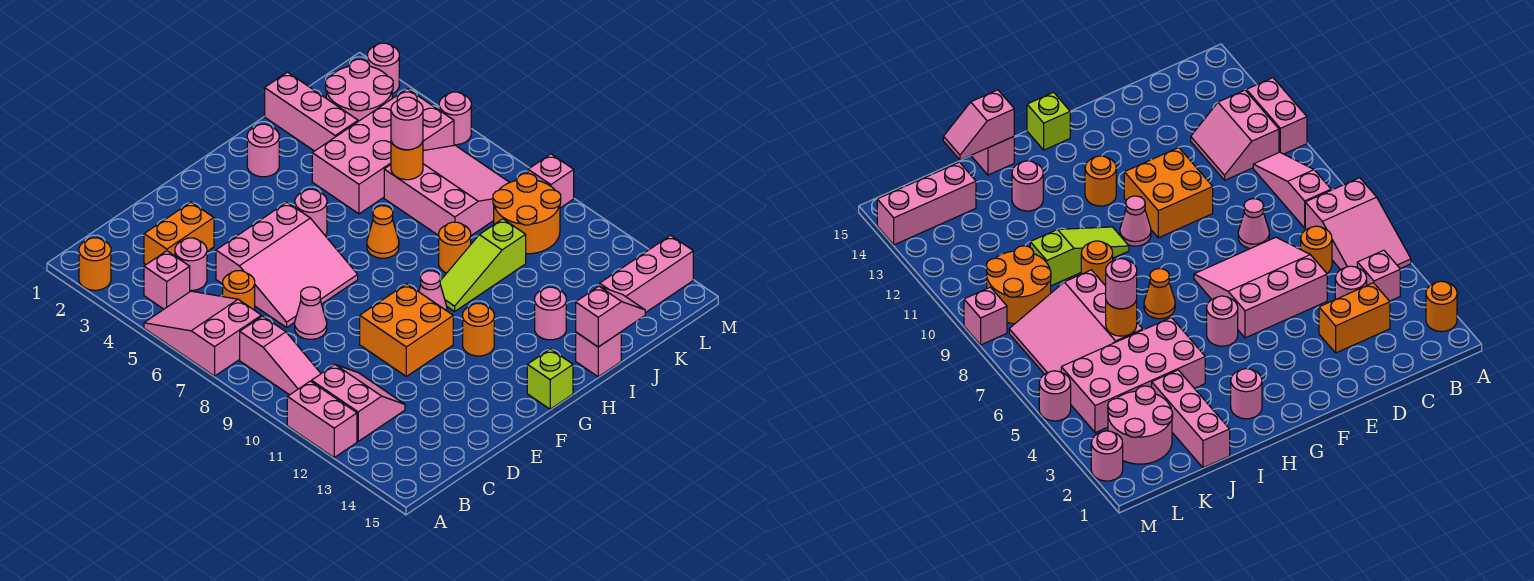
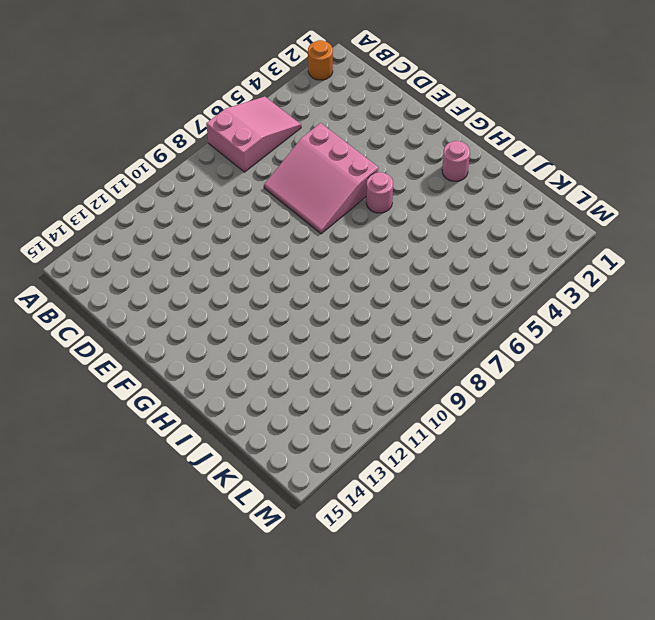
none -> pink 1x2 brick [287,381,357,458]
none -> pink 1x1 brick [144,251,190,309]
none -> pink 1x3 slope [240,316,321,395]
none -> pink 2x2 slope [312,365,405,441]

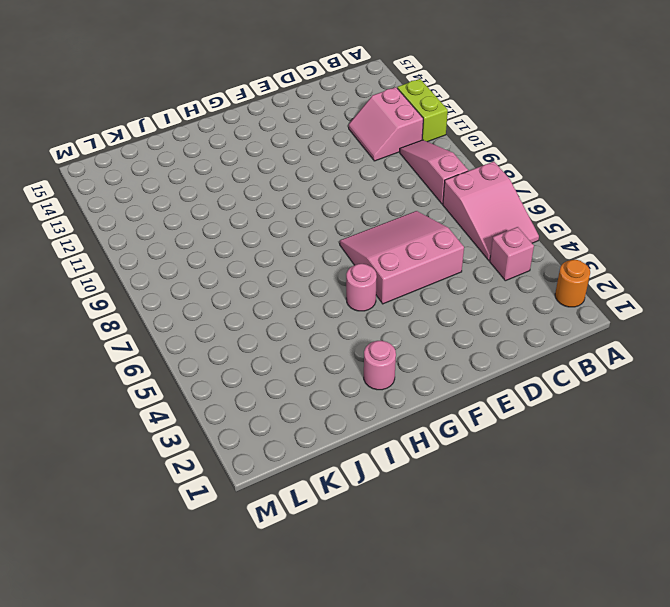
lime 1x2 brick [397,79,448,142] -> pink 1x2 brick [287,381,357,458]
none -> orange 1x2 brick [144,202,214,264]
none -> pink 1x1 round brick [175,238,207,290]
none -> orange 1x1 round brick [223,271,255,310]
none -> pink 1x1 cone [295,287,327,339]

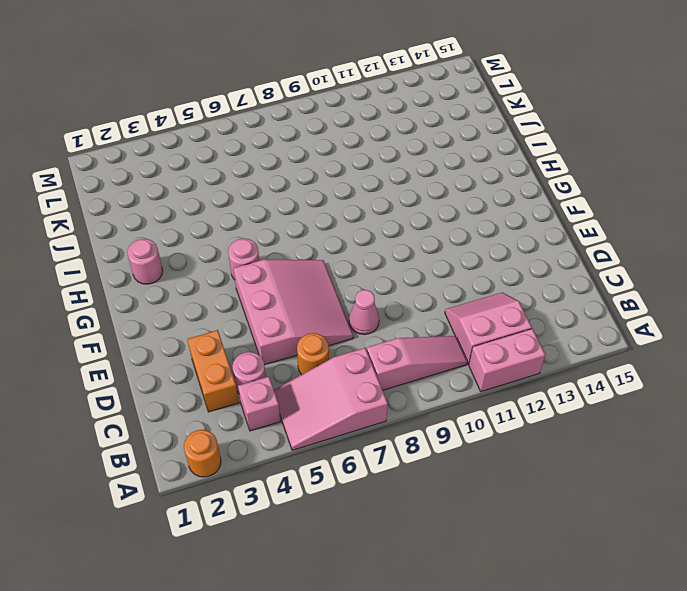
none -> orange 2x2 brick [360,284,453,376]
none -> pink 1x1 cone [419,271,447,311]
none -> orange 1x1 round brick [463,304,494,356]
none -> lime 1x1 brick [527,349,573,409]

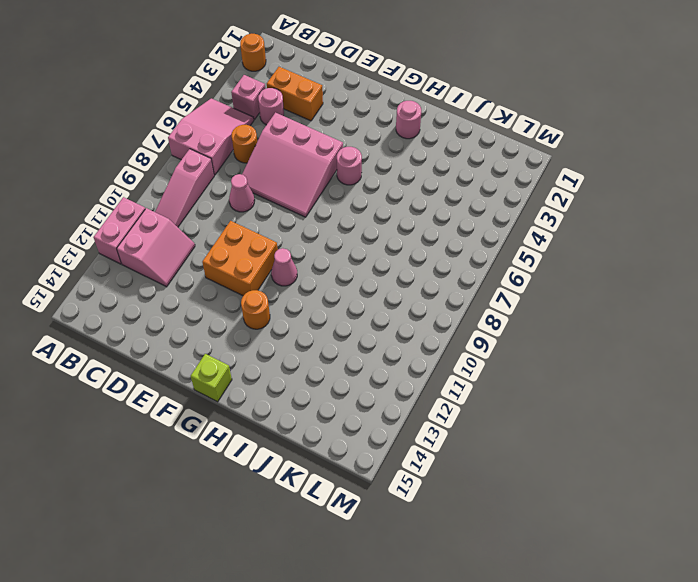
none -> orange 1x1 cone [367,206,399,258]
none -> lime 1x3 slope [440,219,526,311]
none -> pink 2x4 brick [312,89,454,214]
none -> orange 1x1 round brick [439,222,471,273]

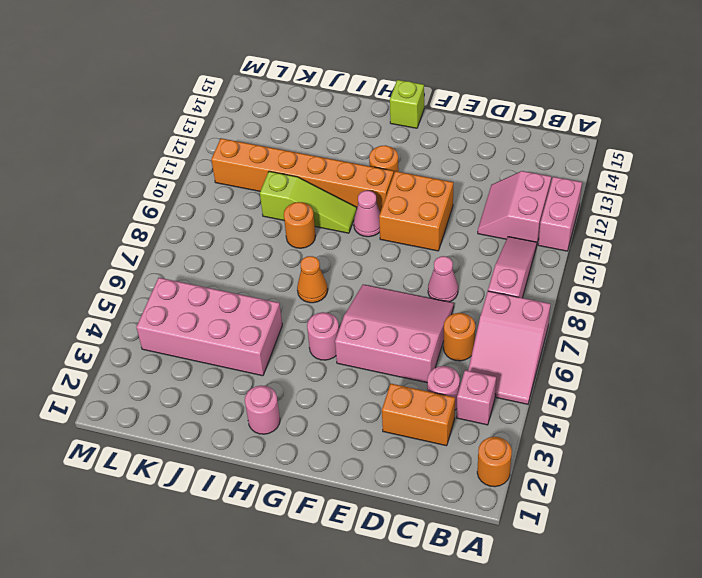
orange 1x6 brick [211,138,394,212] -> none
none -> pink 1x1 round brick [535,287,566,340]
none -> pink 1x1 brick [576,332,621,377]
none -> pink 1x3 brick [265,72,358,151]
none -> pink 3x3 slope [384,145,510,236]

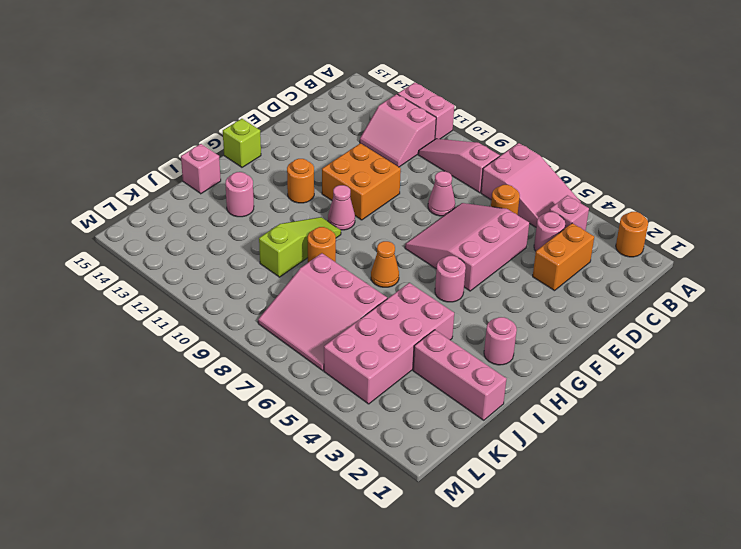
none -> pink 2x2 round brick [326,59,393,121]
none -> orange 2x2 round brick [493,174,561,254]
none -> pink 1x3 brick [600,235,693,313]
none -> pink 1x1 round brick [368,43,399,94]

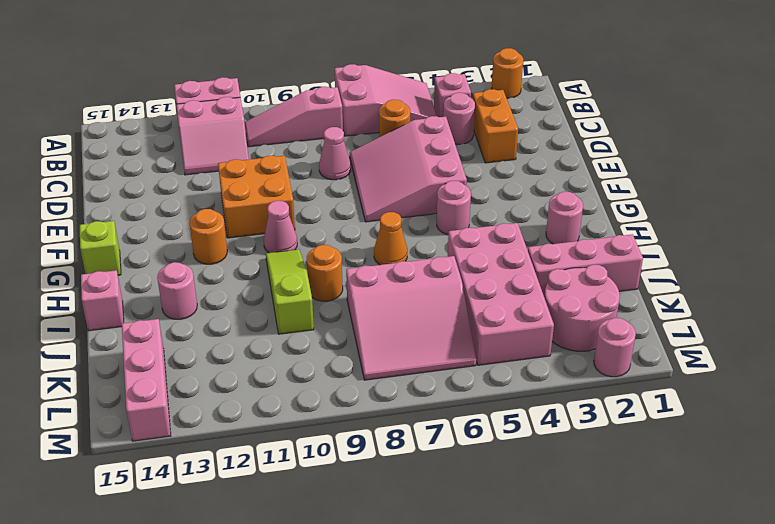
none -> orange 2x2 round brick [493,174,561,254]
none -> pink 1x1 round brick [439,92,471,145]
none -> pink 1x1 brick [528,154,574,208]
none -> pink 1x2 slope [576,286,645,347]

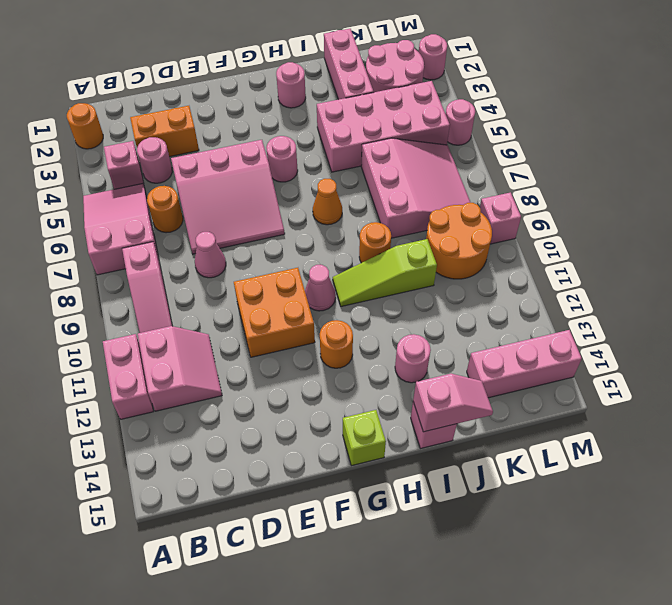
none -> orange 1x1 round brick [391,142,423,180]
none -> pink 1x1 round brick [391,97,423,150]

